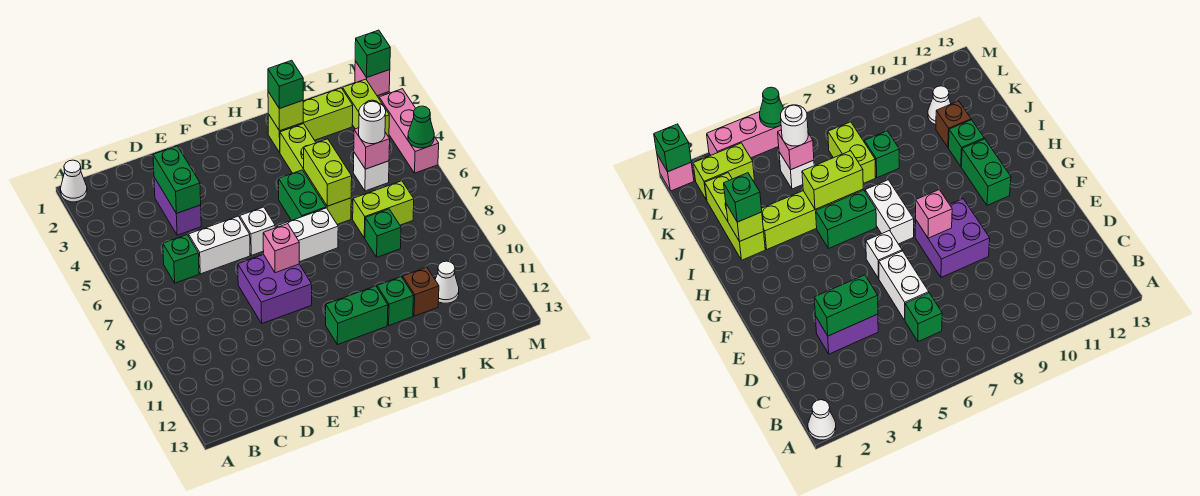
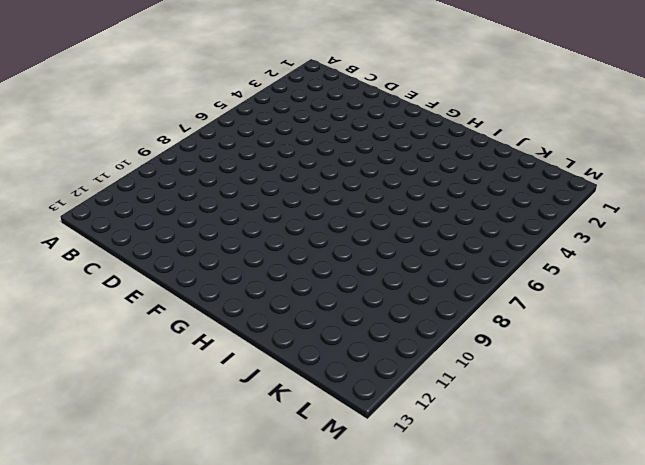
none -> white 1x1 cone [61,160,87,202]
none -> green 1x1 brick [163,235,199,283]
none -> purple 1x2 brick [154,177,201,235]

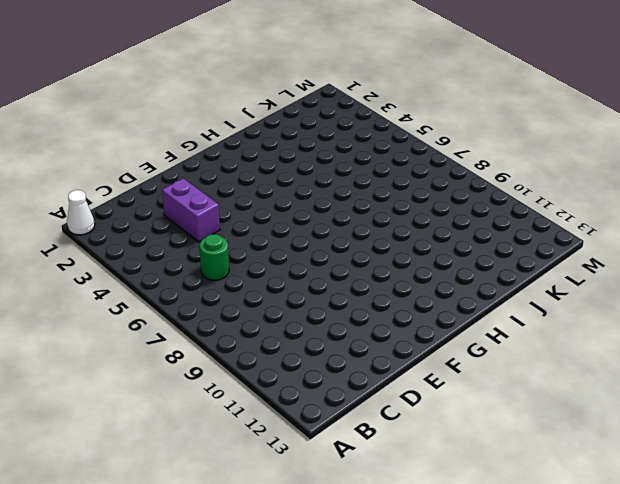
green 1x1 round brick [200,234,229,280] -> green 1x1 brick [163,235,199,283]
none -> white 1x2 brick [189,216,250,274]
none -> purple 2x2 brick [238,254,312,323]
none -> white 1x1 brick [240,207,275,255]

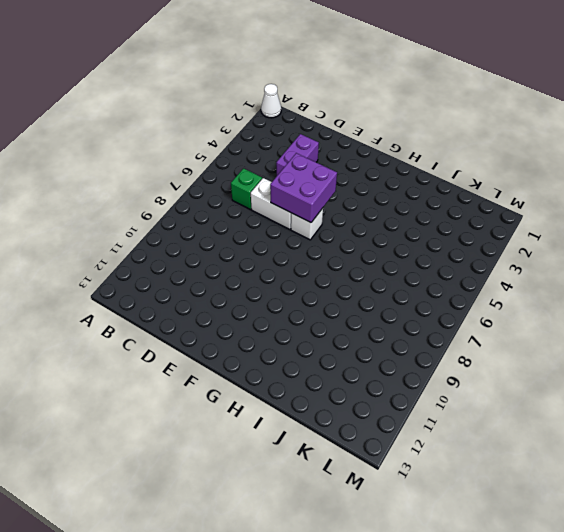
purple 2x2 brick [270,153,337,223] -> purple 2x2 brick moved to [238,254,312,323]
none -> white 1x2 brick [277,208,338,262]
none -> green 1x2 brick [326,286,388,345]
none -> green 1x2 brick [279,170,326,220]

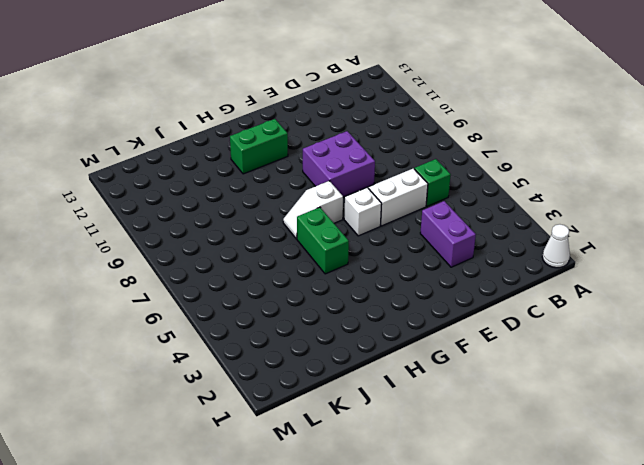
white 1x2 slope [283,181,343,239] -> white 1x2 brick [277,208,338,262]
none -> lime 1x3 brick [268,88,353,152]
none -> lime 1x4 brick [280,124,351,224]
none -> green 1x1 brick [377,277,414,325]

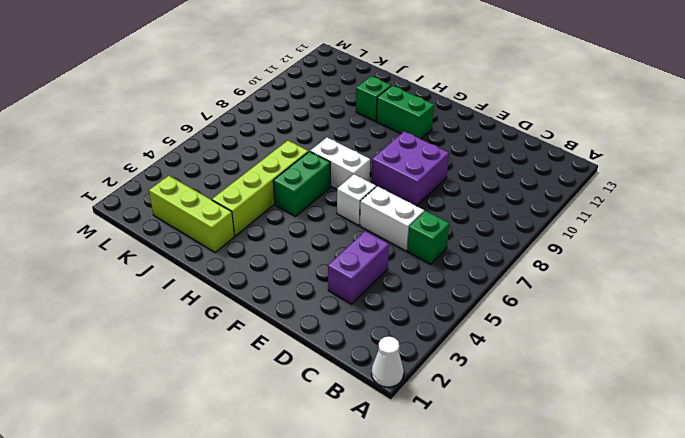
none -> lime 1x2 brick [353,181,414,238]
none -> green 1x1 brick [365,209,401,257]
none -> brown 1x1 brick [403,267,439,316]

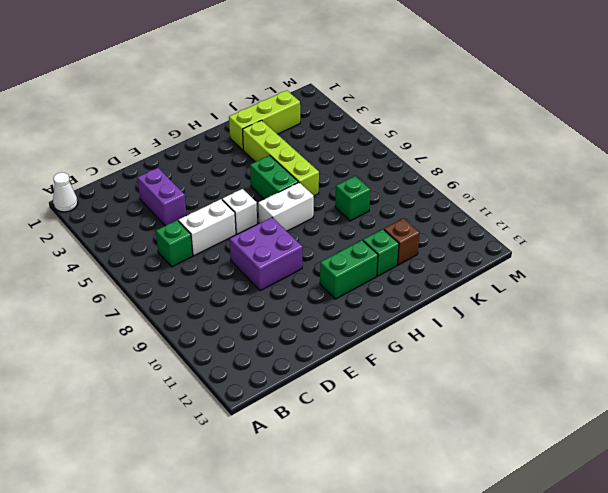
none -> lime 1x2 brick [353,181,414,238]
none -> white 1x1 brick [353,153,389,191]
none -> white 1x1 cone [435,261,459,303]

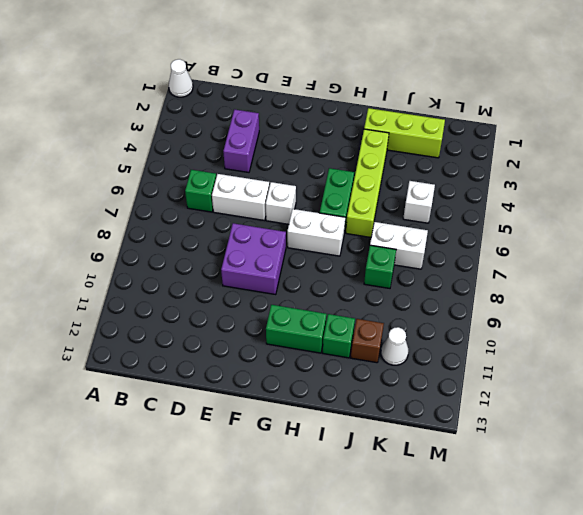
white 1x2 brick [370,222,428,269] -> lime 1x2 brick [353,181,414,238]
none -> lime 1x2 brick [343,79,389,137]
none -> pink 1x1 brick [355,61,390,96]
none -> pink 1x3 brick [379,89,439,173]

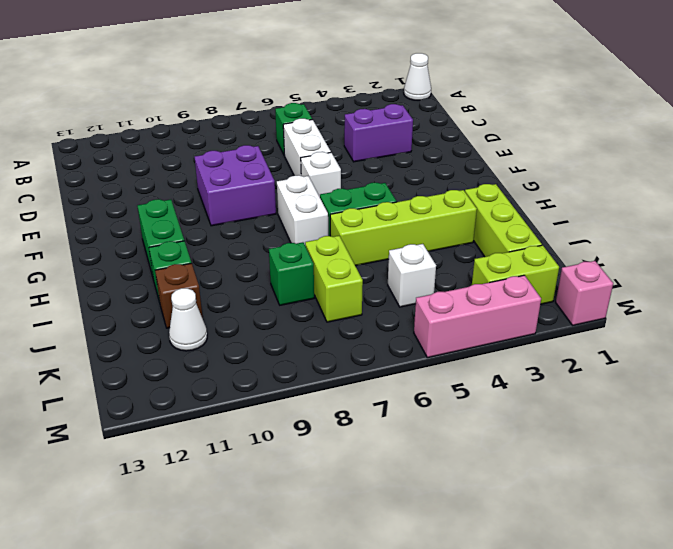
none -> green 1x2 brick [153,146,201,214]
none -> pink 1x1 brick [263,224,299,273]
none -> lime 1x1 brick [268,92,303,131]

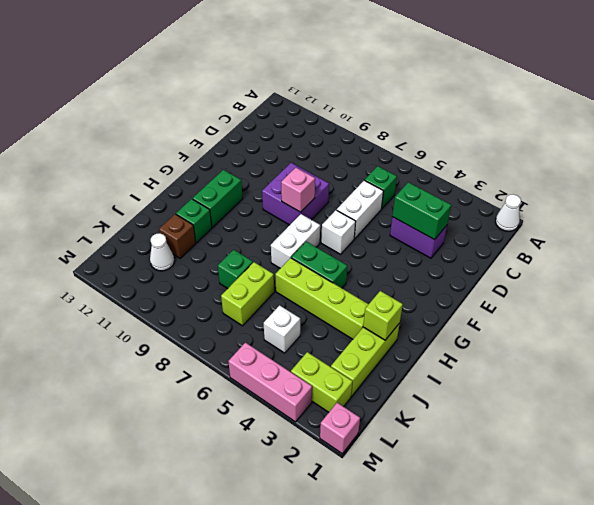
none -> lime 1x2 brick [304,139,352,206]
none -> pink 1x1 brick [354,128,390,169]
none -> green 1x1 brick [355,30,390,77]

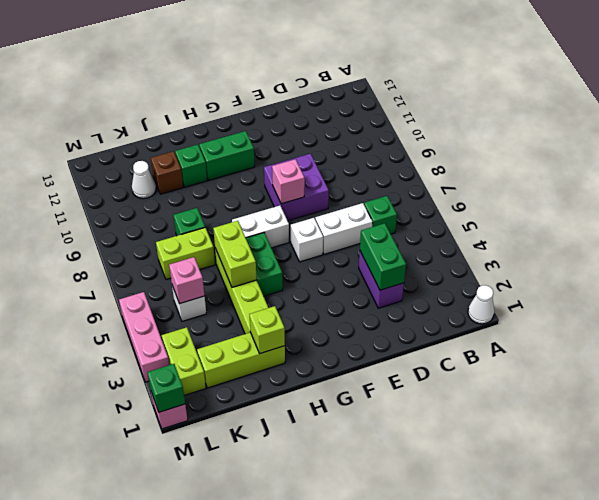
none -> green 1x1 cone [408,106,434,148]
none -> green 1x1 brick [268,60,303,109]
none -> white 1x1 round brick [359,101,386,144]

